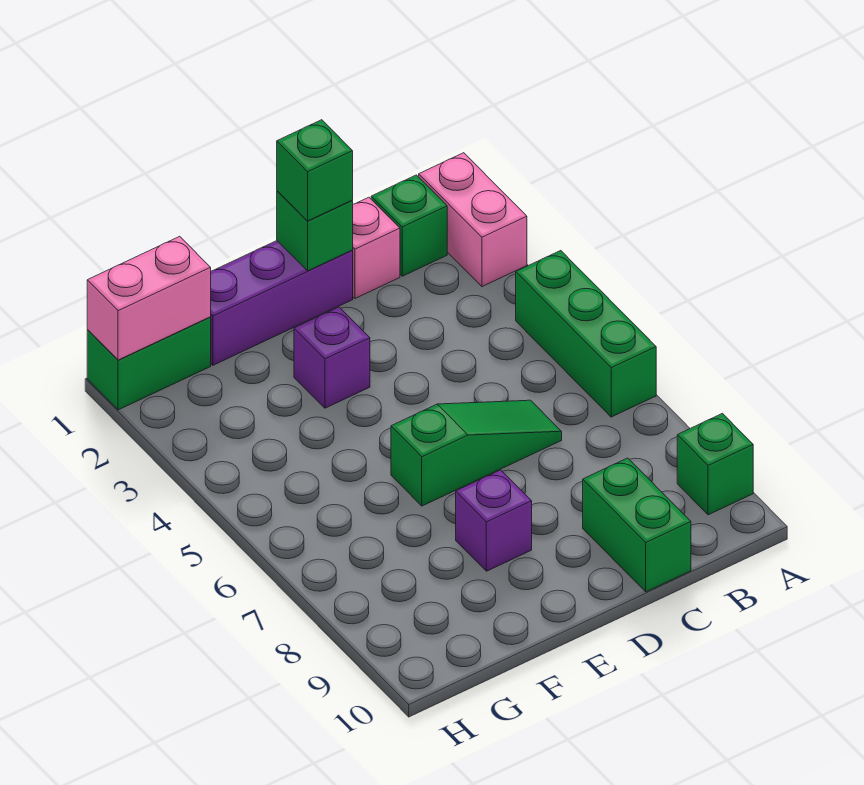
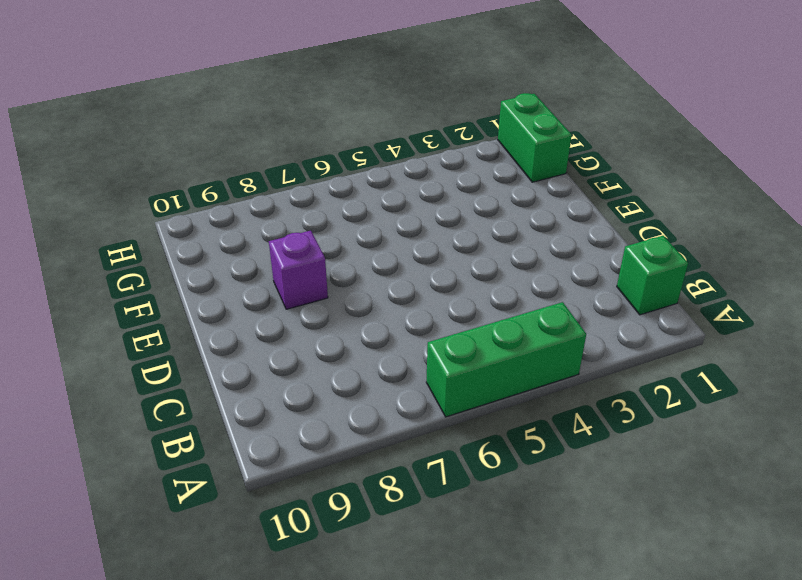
none -> pink 1x2 brick [419,153,527,287]
none -> green 1x1 brick [677,413,753,515]
none -> pink 1x1 brick [352,197,400,298]

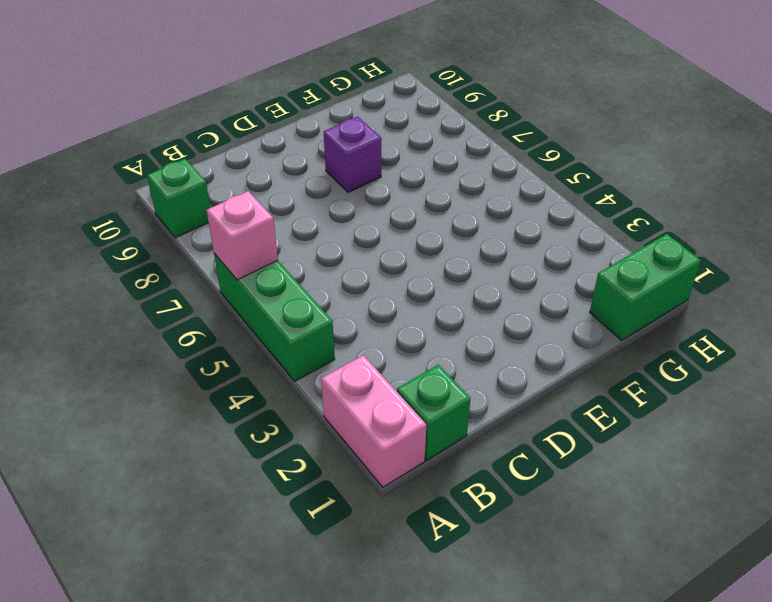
pink 1x1 brick [207,191,278,280] -> pink 1x1 brick moved to [352,197,400,298]
none -> green 1x3 slope [391,400,562,506]
none -> green 1x2 brick [583,458,691,592]
none -> purple 1x3 brick [211,241,353,365]

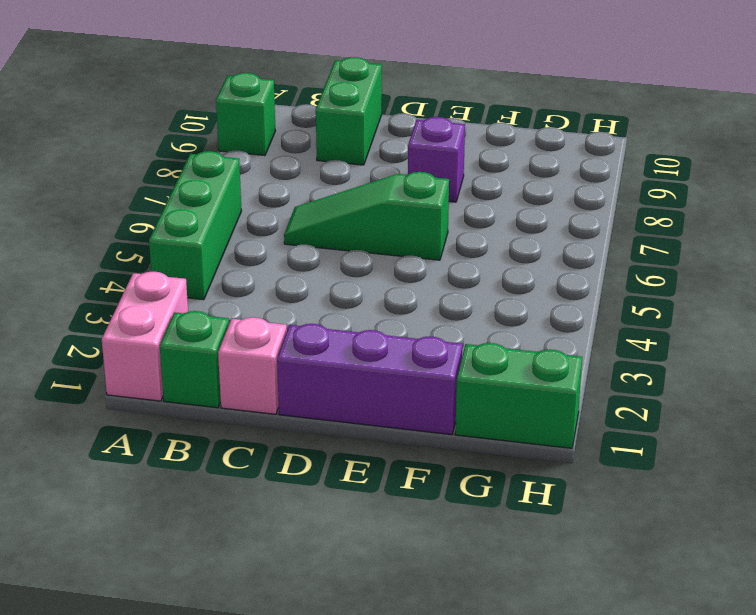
none -> purple 1x1 brick [294,307,370,408]
none -> green 1x1 brick [277,191,353,271]
none -> pink 1x2 brick [87,236,211,360]

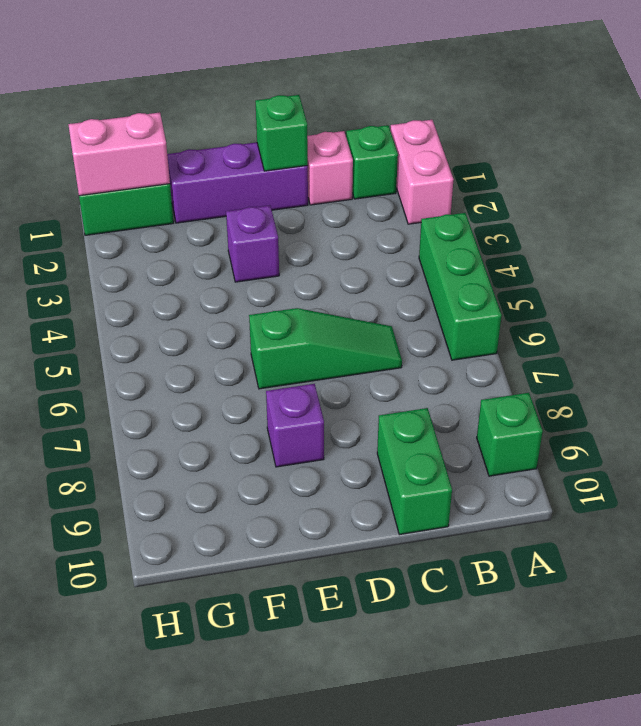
none -> green 1x1 brick [277,120,353,221]

